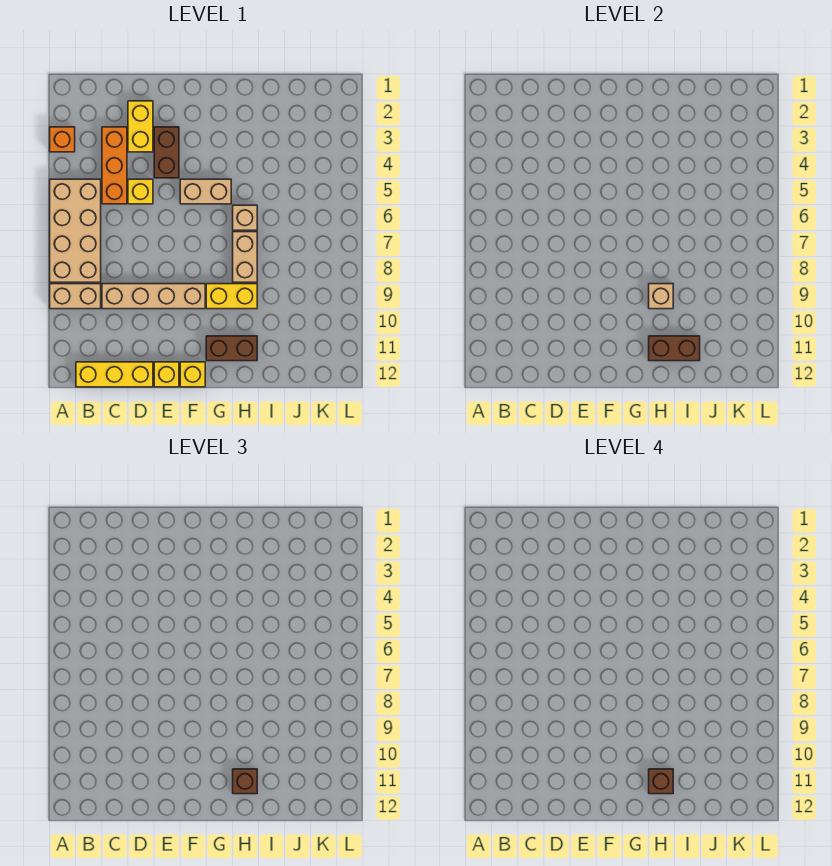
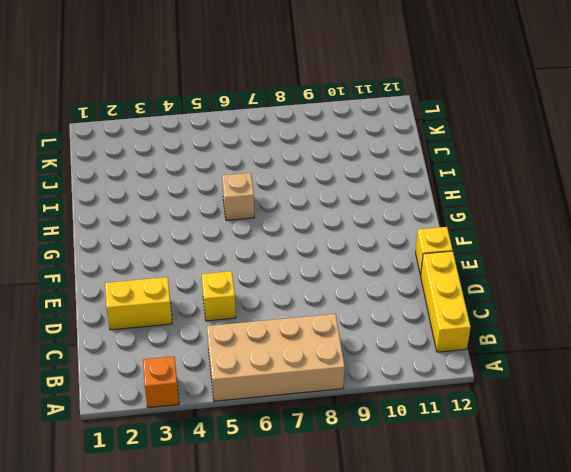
none -> tan 1x2 brick [50,284,101,309]
none -> orange 1x3 brick [102,127,127,204]
none -> tan 1x4 brick [102,284,205,309]

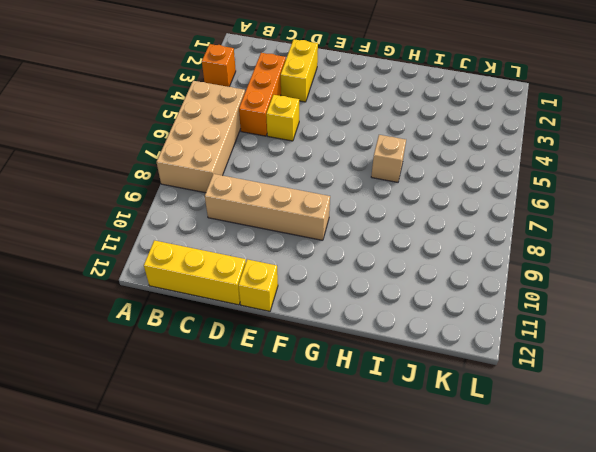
none -> tan 1x2 brick [50,284,101,309]
none -> brown 1x2 brick [154,127,179,178]
none -> tan 1x2 brick [180,179,231,204]

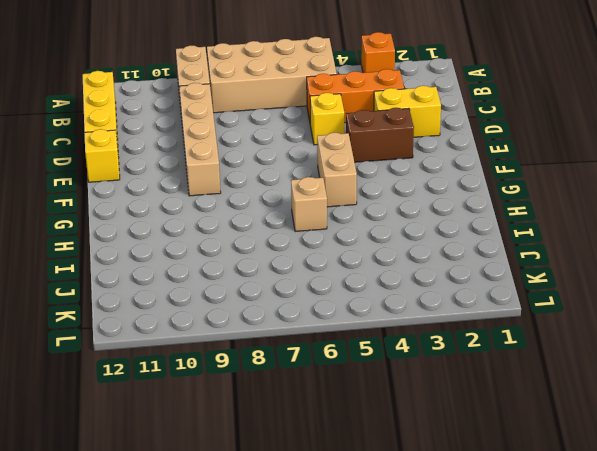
none -> yellow 1x1 brick [180,362,205,387]
none -> yellow 1x2 brick [206,284,257,309]
none -> brown 1x2 brick [206,336,257,361]

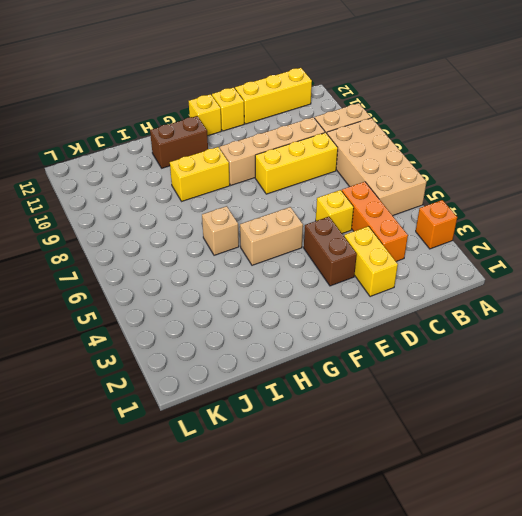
yellow 1x3 brick [255,133,338,194] -> none
none -> tan 1x2 brick [233,232,257,282]
none -> tan 1x1 brick [649,284,673,309]
none -> brown 1x2 brick [649,336,700,361]

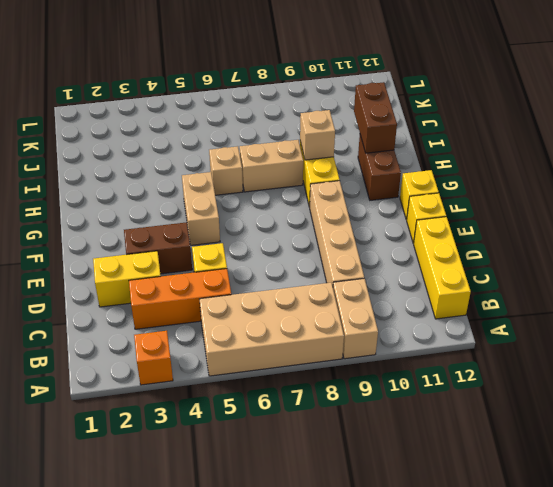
none -> brown 1x1 brick [233,769,257,794]
none -> brown 1x1 brick [649,769,673,794]

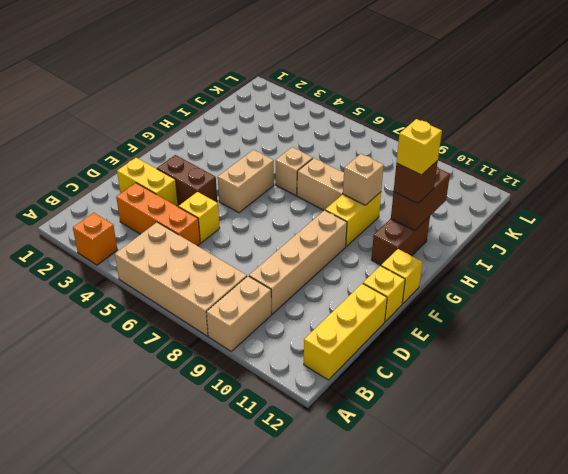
yellow 1x1 brick [396,119,442,175] -> brown 1x1 brick [649,769,673,794]

